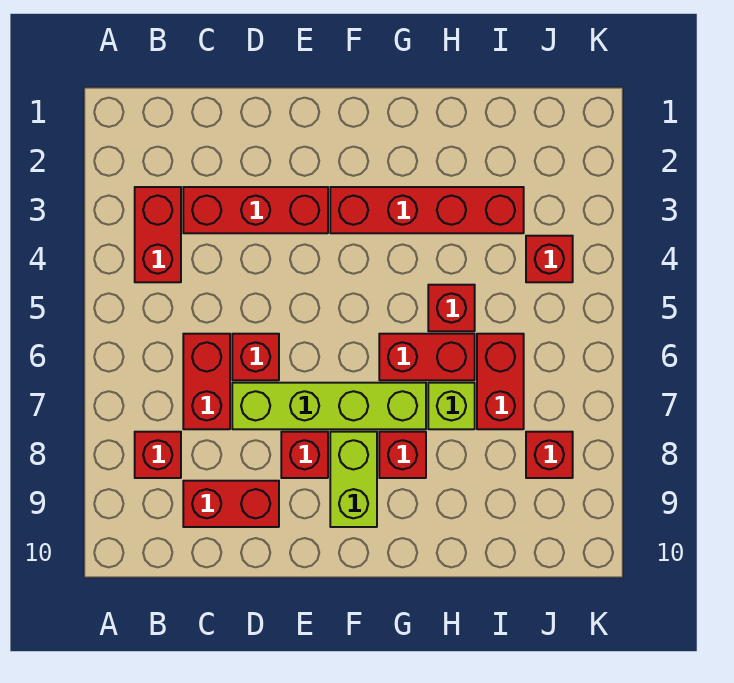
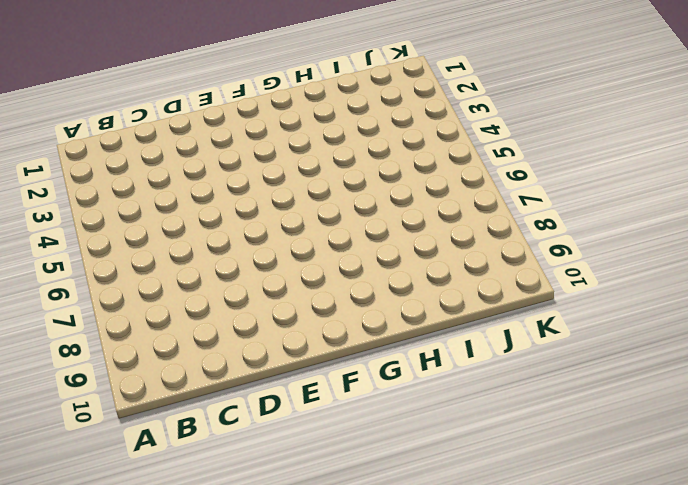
none -> red 1x2 brick [135,187,181,282]
none -> red 1x1 brick [135,432,181,478]
none -> red 1x3 brick [183,187,328,233]

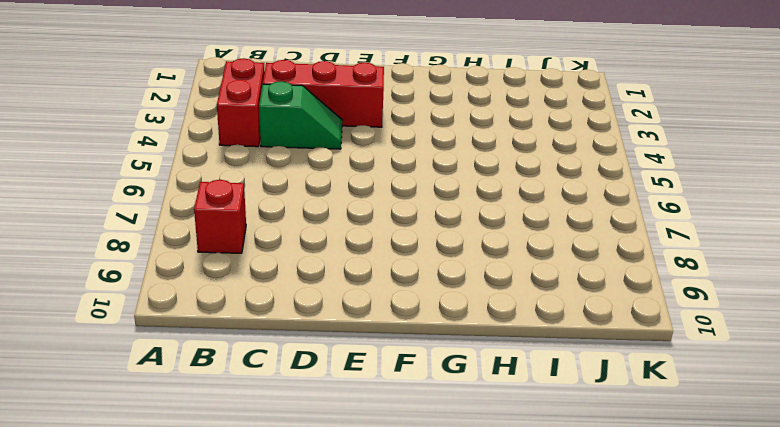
green 1x2 slope [259,81,342,149] -> none
none -> red 1x2 brick [183,334,230,429]
none -> red 1x2 brick [183,481,279,527]
none -> red 1x1 brick [232,334,279,380]

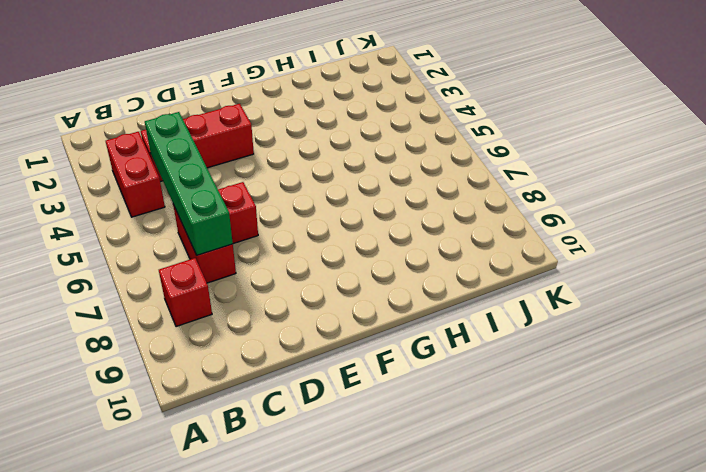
green 1x4 brick [145,112,233,255] -> none
none -> red 1x2 brick [183,481,279,527]
none -> lime 1x4 brick [232,383,426,429]
none -> red 1x1 brick [281,432,328,478]

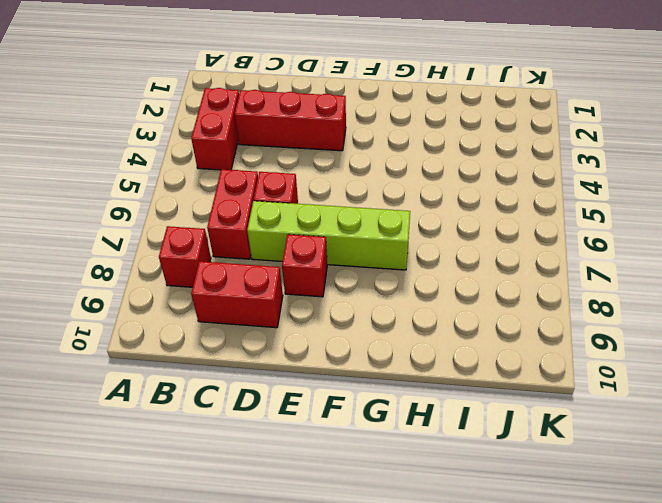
none -> red 1x4 brick [330,187,524,233]
none -> lime 1x2 brick [330,432,377,527]
none -> red 1x2 brick [379,334,475,380]

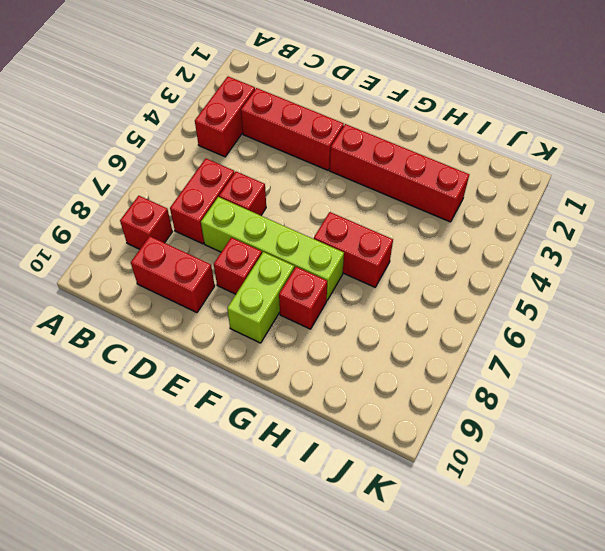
none -> red 1x1 brick [428,285,475,331]
none -> lime 1x1 brick [428,383,475,429]
none -> red 1x2 brick [477,334,524,429]

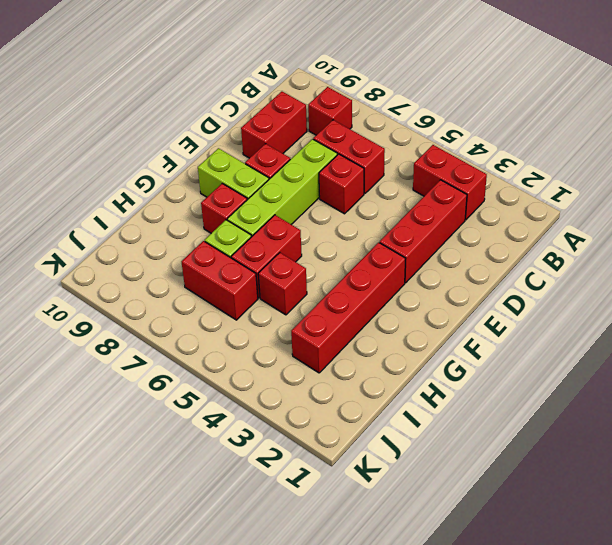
none -> red 1x1 brick [526,236,573,282]
none -> red 1x1 brick [526,432,573,478]

